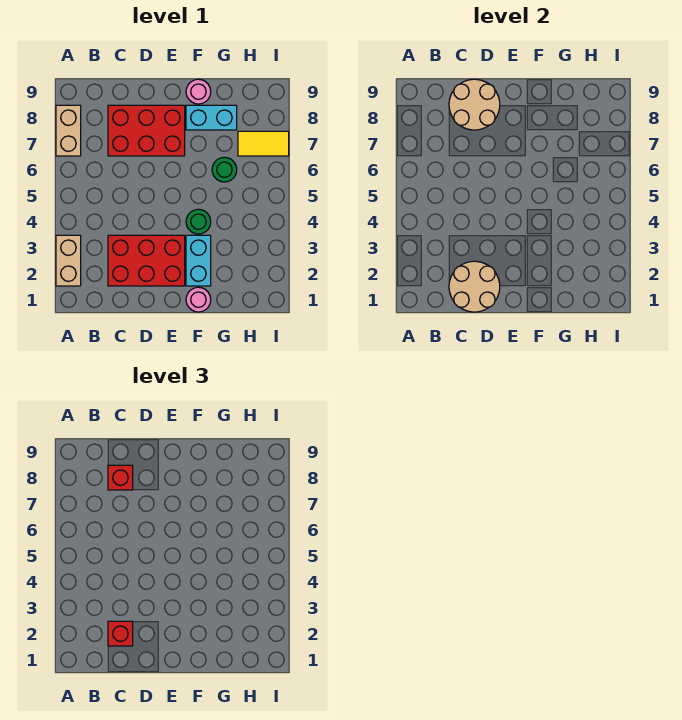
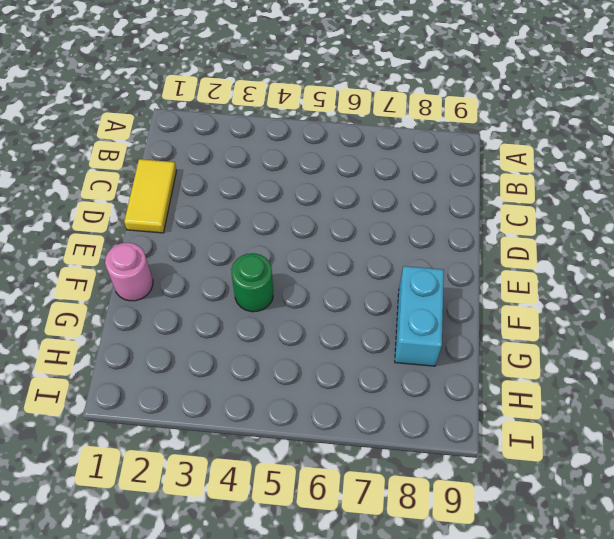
yellow 1x2 tile [124,159,177,233] -> yellow 1x2 tile moved to [238,131,289,156]
none -> tan 1x2 brick [56,235,81,286]
none -> tan 1x2 brick [56,105,81,156]
none -> red 2x3 brick [108,235,185,286]

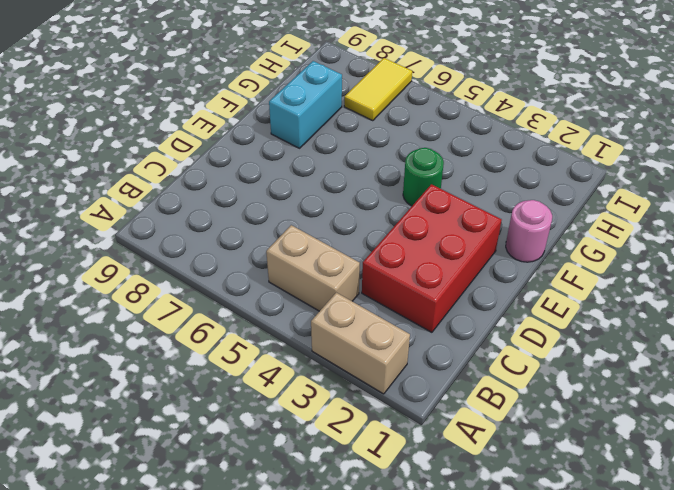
tan 1x2 brick [266,225,360,311] -> tan 1x2 brick moved to [56,105,81,156]
none -> red 2x3 brick [108,105,185,156]
none -> cyan 1x2 brick [186,235,211,286]
none -> pink 1x1 round brick [186,79,211,104]

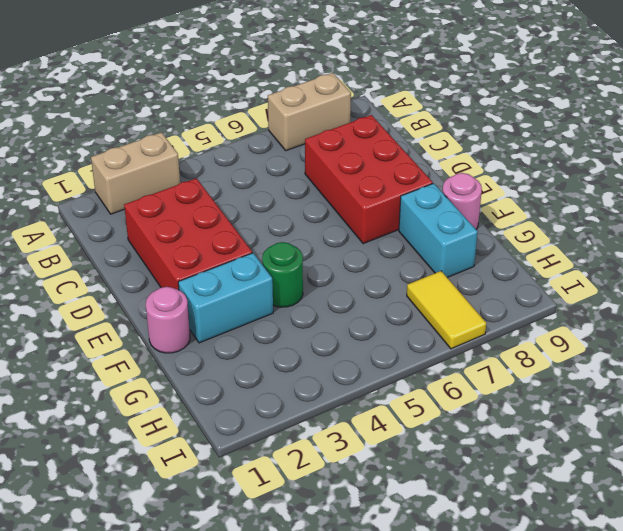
none -> green 1x1 round brick [212,157,237,182]
none -> tan 2x2 round brick [449,261,500,312]
none -> tan 2x2 round brick [449,79,500,130]

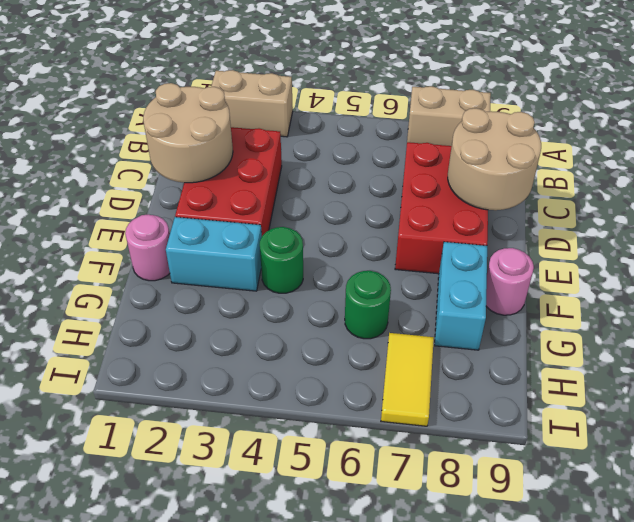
none -> red 1x1 brick [108,621,133,646]
none -> red 1x1 brick [108,465,133,490]

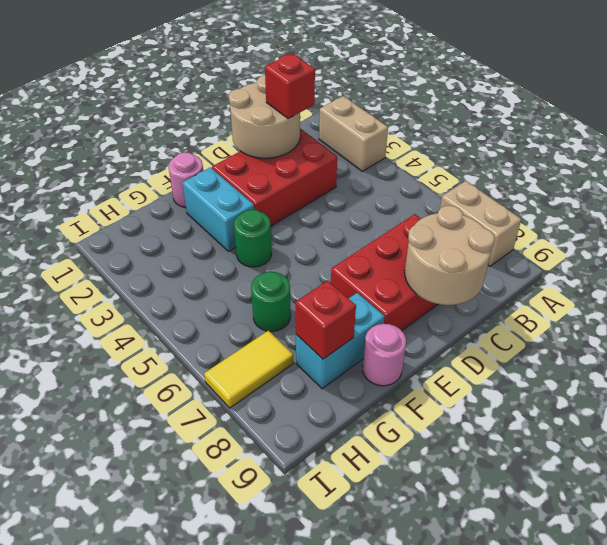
red 1x1 brick [296,281,356,359] -> red 1x1 brick moved to [108,465,133,490]

